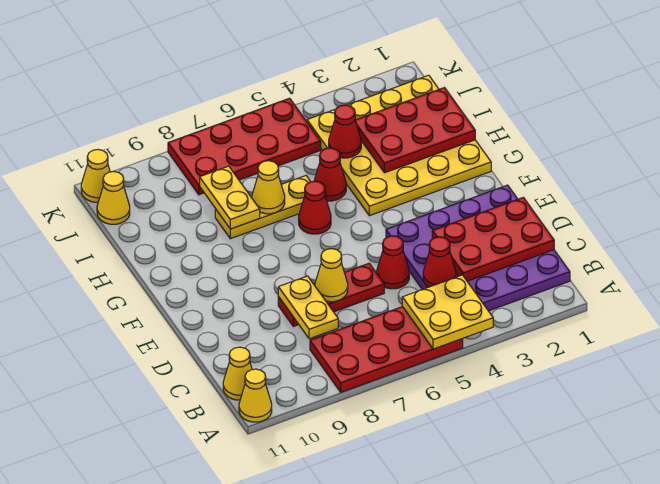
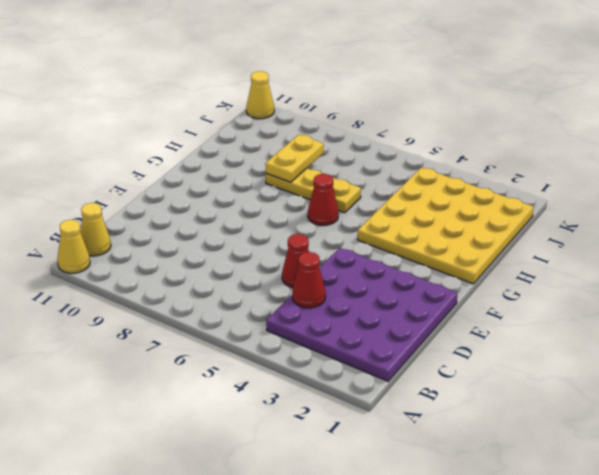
none -> red 2x4 plate [310,307,463,392]
none -> red 1x3 plate [278,263,384,327]
none -> red 1x1 cone [314,148,346,201]

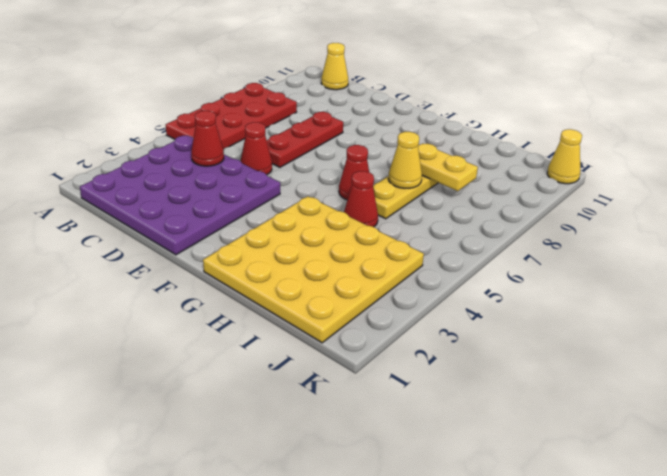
none -> yellow 1x1 cone [239,369,272,422]
none -> red 2x4 plate [168,98,321,195]
none -> yellow 1x1 cone [97,171,130,224]

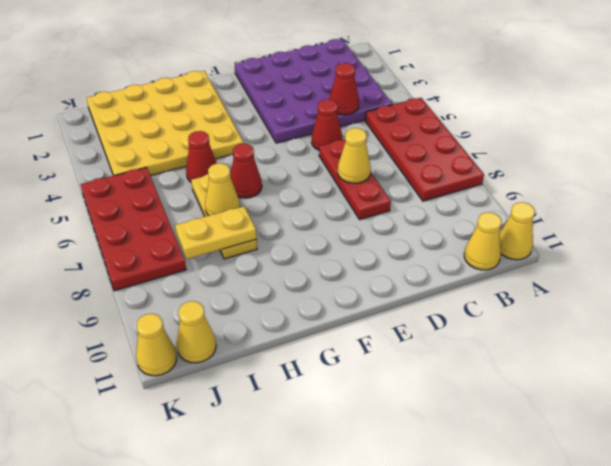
none -> yellow 2x2 plate [402,275,493,349]
none -> red 2x3 plate [432,197,554,281]
none -> yellow 1x2 plate [278,276,338,339]

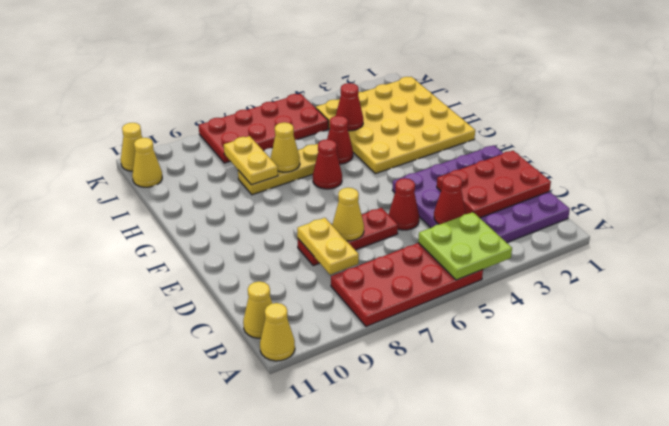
lime 2x2 plate [418,212,512,280] -> yellow 2x2 plate [402,275,493,349]
none -> red 2x3 plate [355,88,475,173]

